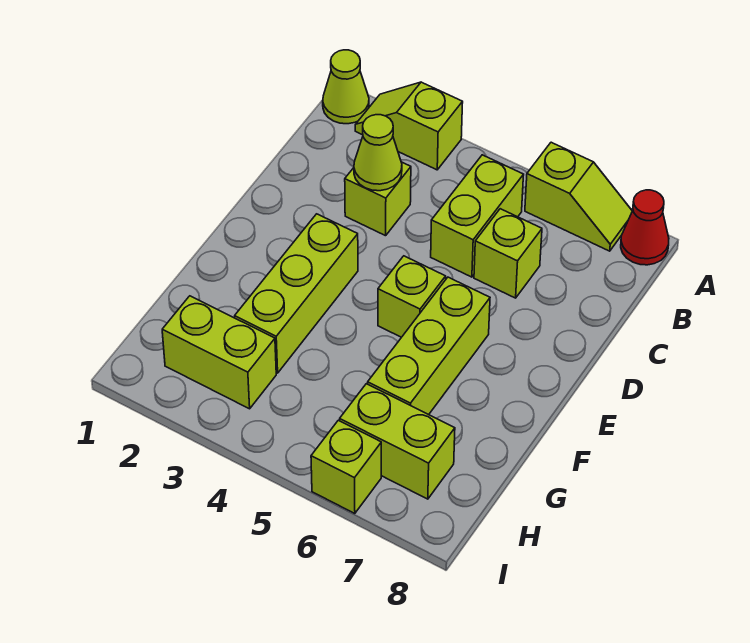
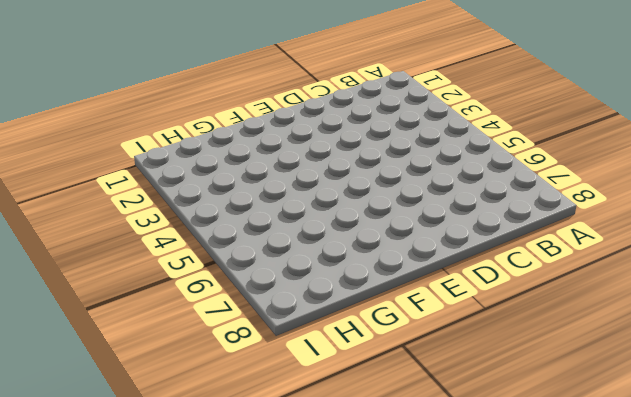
none -> lime 1x1 cone [323,50,369,124]
none -> lime 1x2 slope [355,82,463,170]
none -> lime 1x2 slope [525,142,632,251]

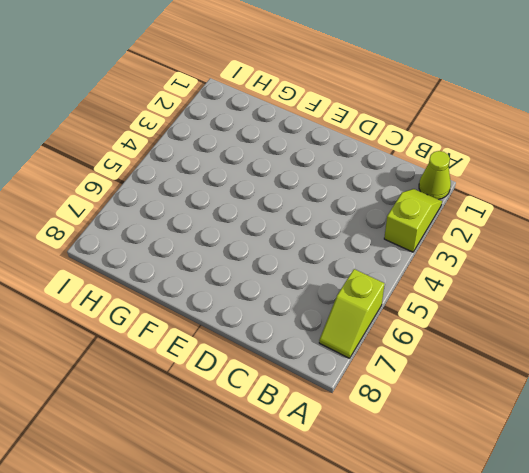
none -> red 1x1 cone [621,190,669,265]
none -> lime 1x2 brick [431,155,524,277]
none -> lime 1x1 brick [345,162,411,236]

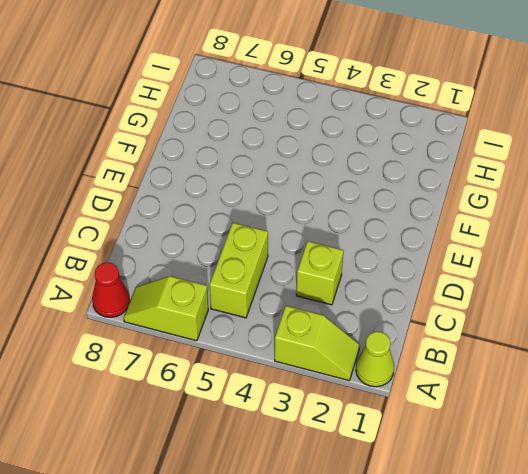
none -> lime 1x1 brick [474,209,542,298]
none -> lime 1x3 brick [235,214,358,373]
none -> lime 1x1 brick [378,256,446,337]

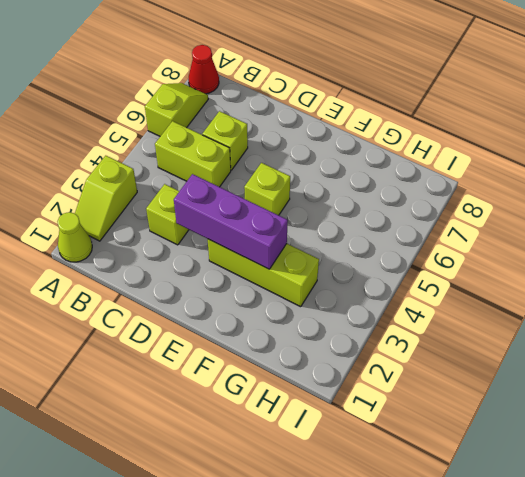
purple 1x3 brick [174,174,288,269] -> none
none -> lime 1x3 brick [368,277,490,415]
none -> lime 1x2 brick [162,296,276,409]
none -> lime 1x2 brick [340,384,455,499]

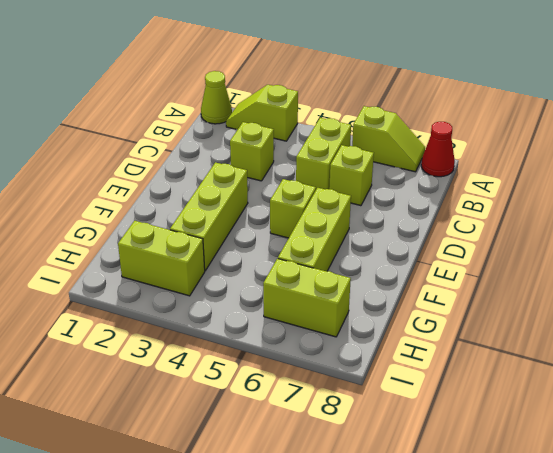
none -> lime 1x1 brick [311,420,381,514]
none -> lime 1x1 cone [354,115,402,191]

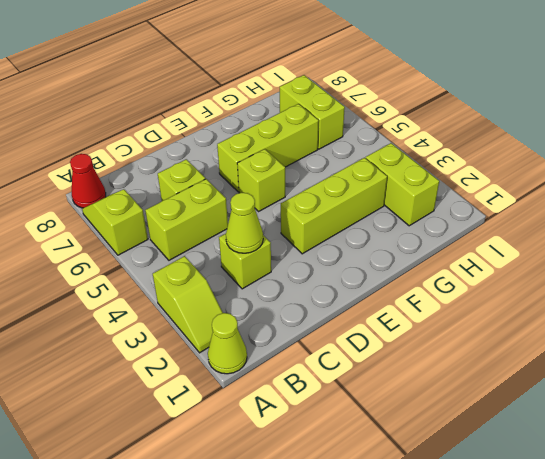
none -> lime 1x1 brick [311,420,381,514]

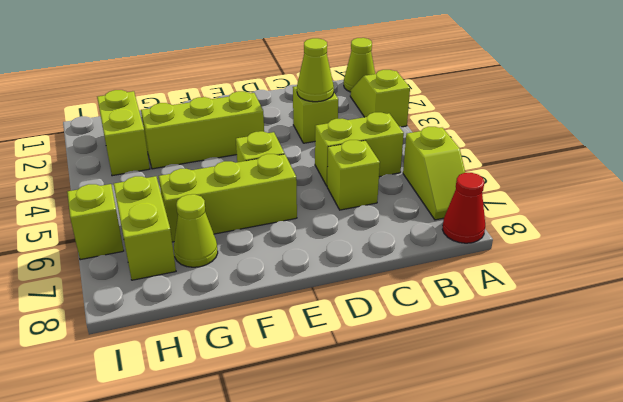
lime 1x1 cone [174,194,218,267] -> none

